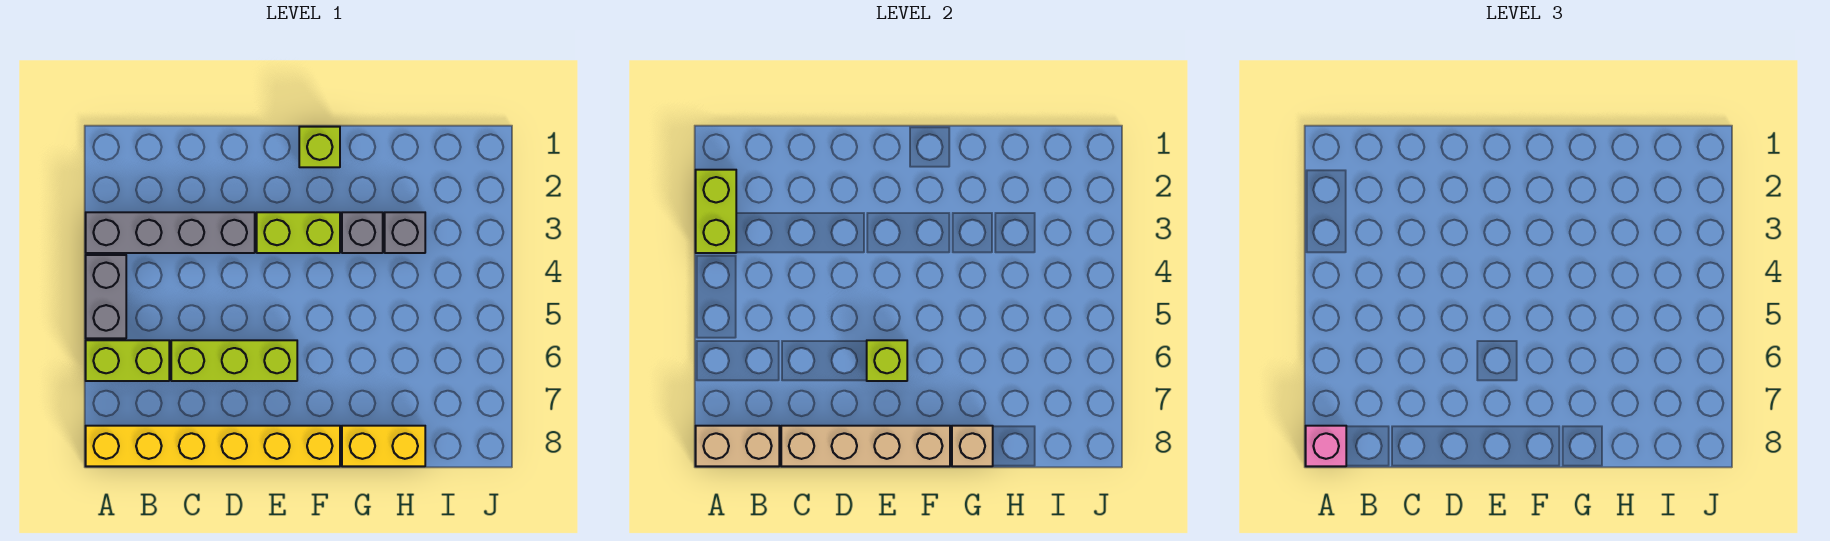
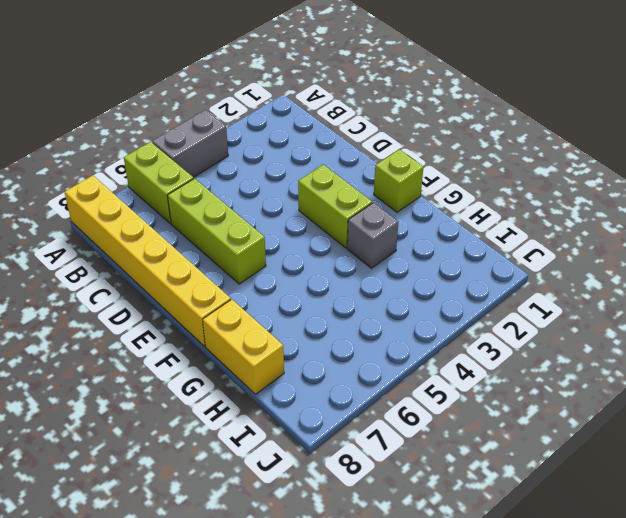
none -> grey 1x4 brick [86,212,255,253]
none -> grey 1x1 brick [385,212,425,253]
none -> lime 1x2 brick [696,170,736,253]

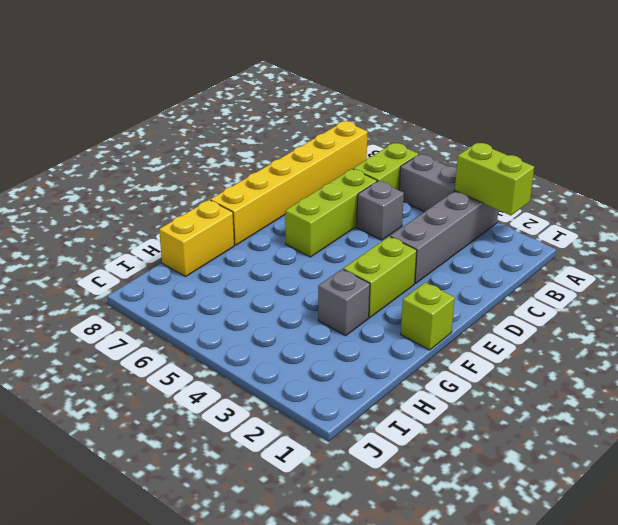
grey 1x1 brick [357,181,404,240] -> grey 1x1 brick moved to [385,212,425,253]
none -> tan 1x2 brick [696,426,779,466]
none -> tan 1x4 brick [781,426,950,466]
none -> lime 1x1 brick [867,340,907,381]

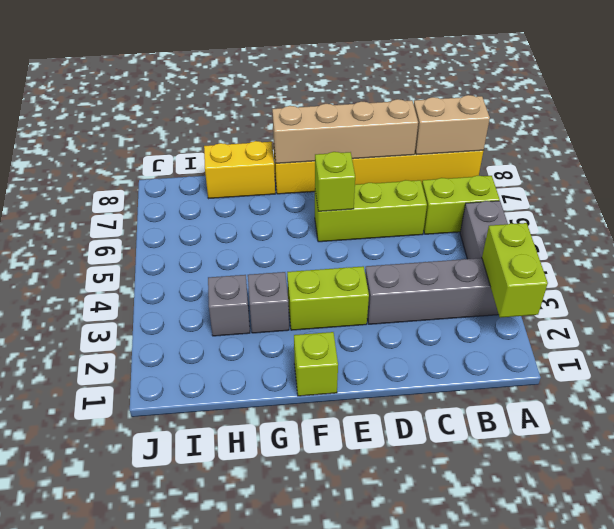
none -> tan 1x1 brick [952,426,993,466]
none -> pink 1x1 brick [1306,426,1346,466]

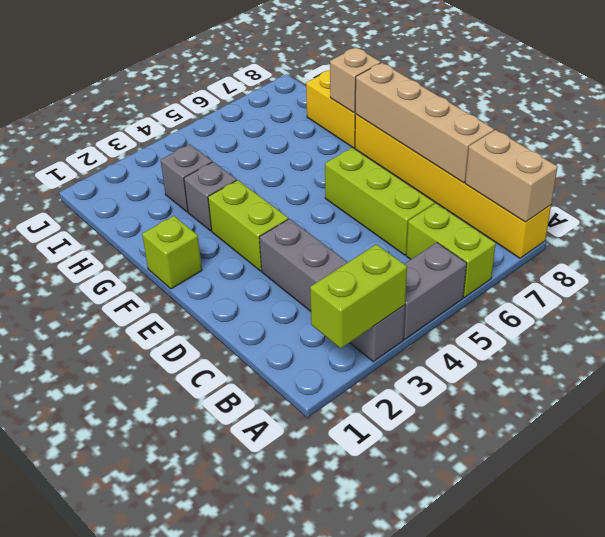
none -> lime 1x1 brick [867,340,907,381]
none -> pink 1x1 brick [1306,426,1346,466]

